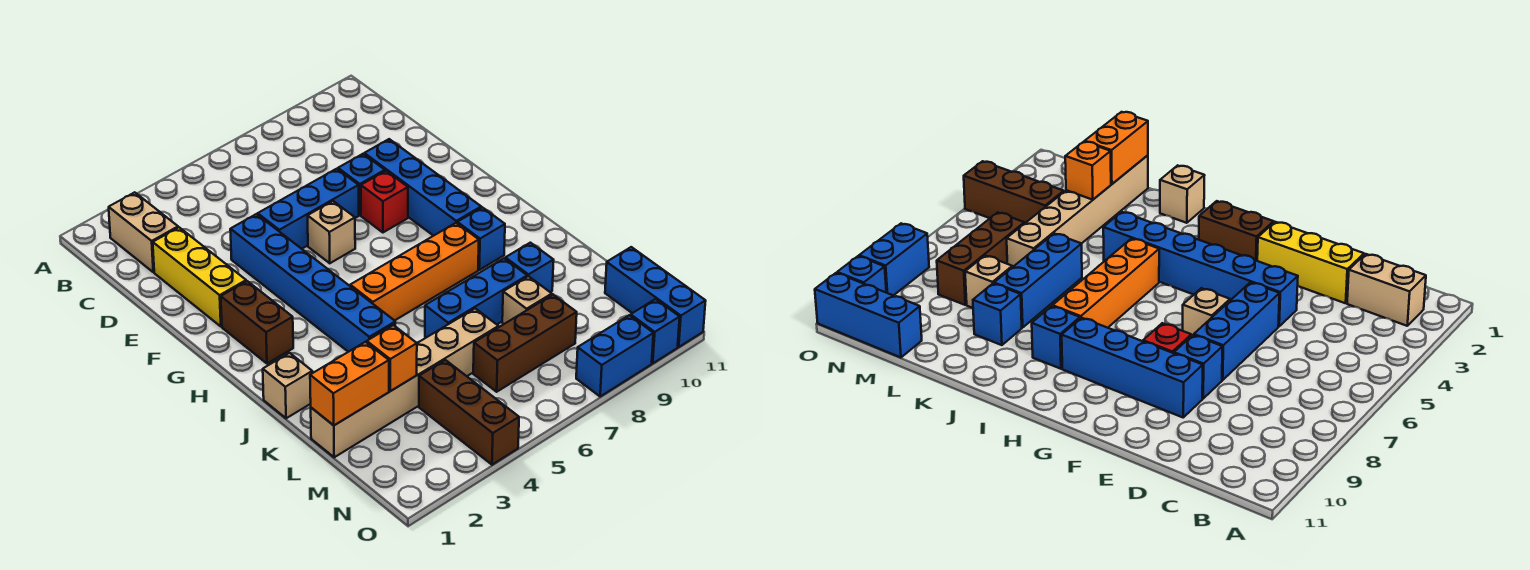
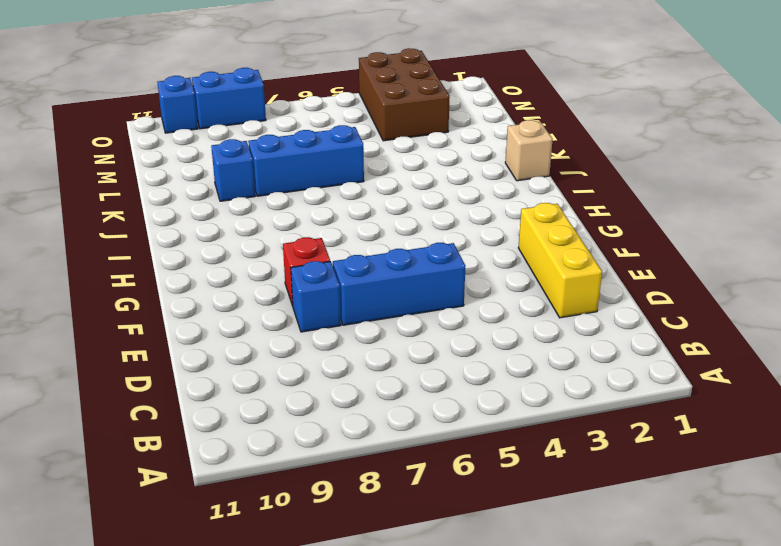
brown 2x3 brick [359,48,450,141] -> brown 1x3 brick [419,360,519,465]
none -> tan 1x2 brick [109,192,178,272]
none -> blue 1x6 brick [230,214,395,352]
none -> blue 1x4 brick [364,139,481,236]

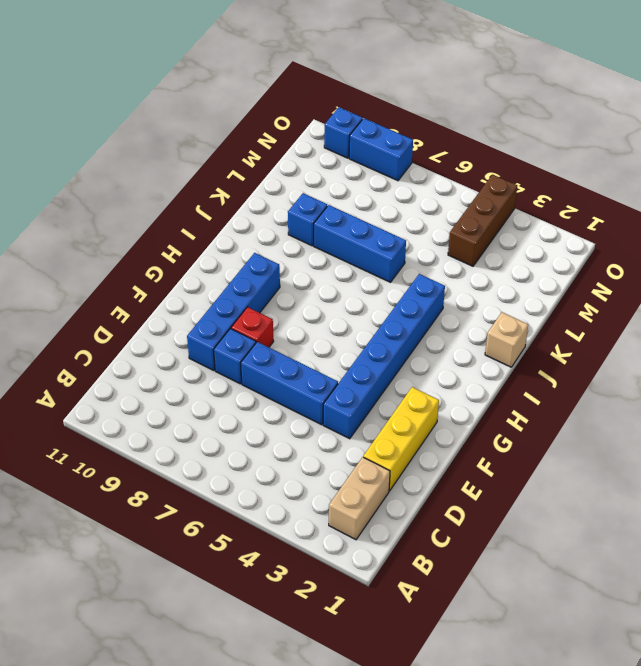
none -> tan 1x1 brick [308,201,355,263]
none -> brown 1x2 brick [221,281,293,364]
none -> orange 1x4 brick [350,223,479,321]

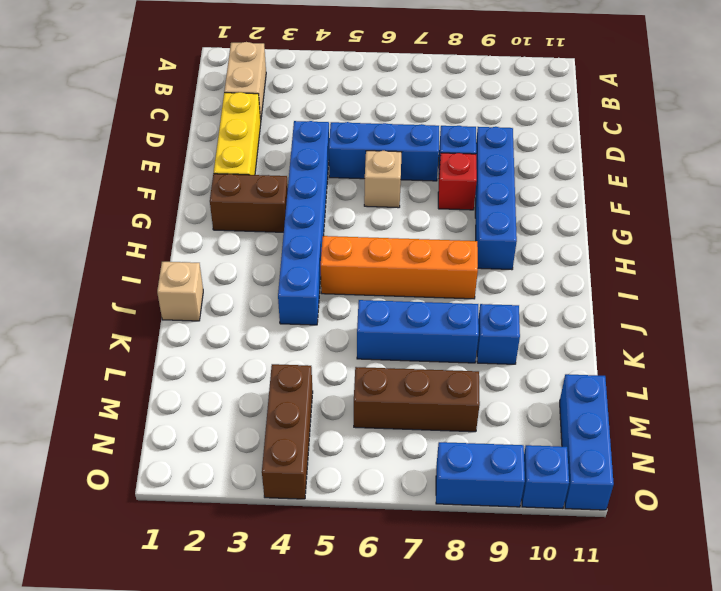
brown 1x2 brick [210,174,288,232] -> brown 1x2 brick turned to [221,281,293,364]
none -> blue 1x1 brick [457,207,505,270]
none -> tan 1x6 brick [311,309,498,457]
none -> tan 1x1 brick [502,276,552,324]

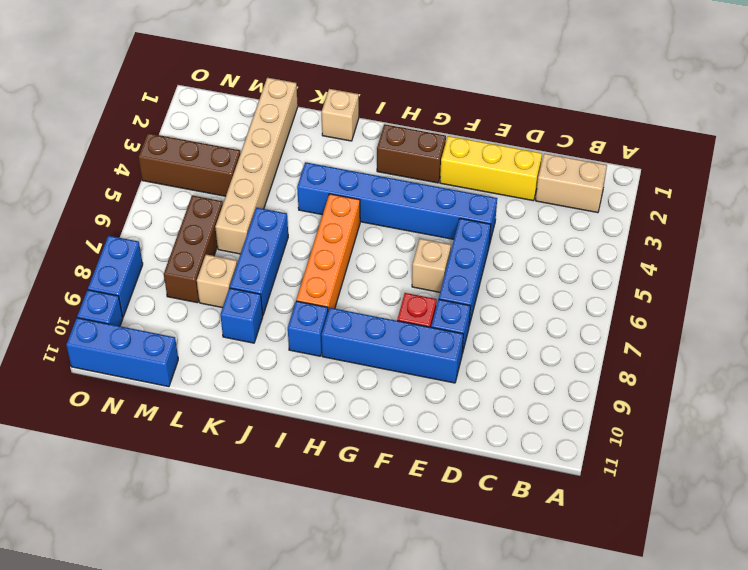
none -> orange 1x2 brick [310,342,389,425]
none -> orange 1x1 brick [367,325,417,391]

